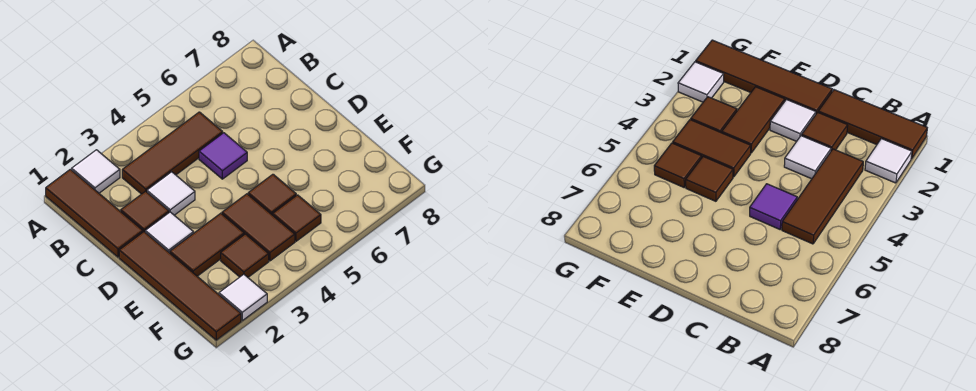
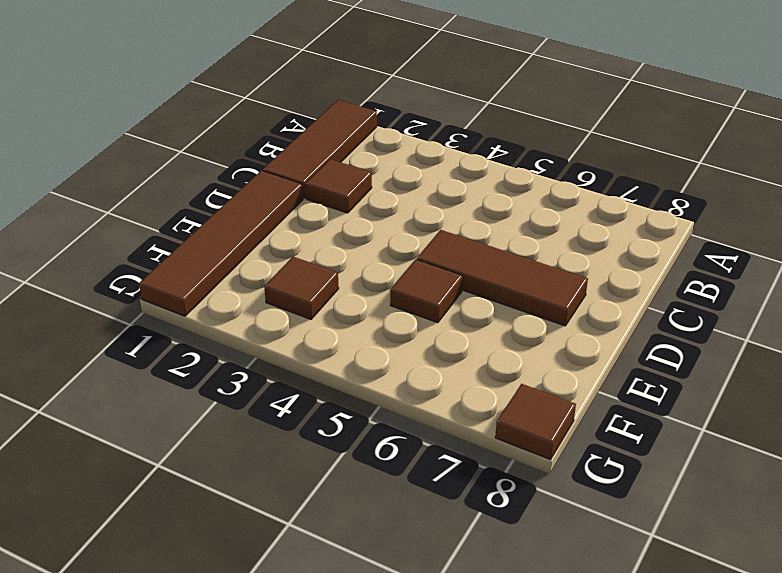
brown 1x3 tile [417,230,588,326] -> brown 1x3 tile moved to [122,112,223,194]
brown 1x1 tile [495,384,576,459] -> brown 1x1 tile moved to [273,195,321,241]
none -> white 1x1 tile [72,150,120,193]
none -> white 1x1 tile [147,172,195,215]
none -> purple 1x1 tile [199,133,247,179]

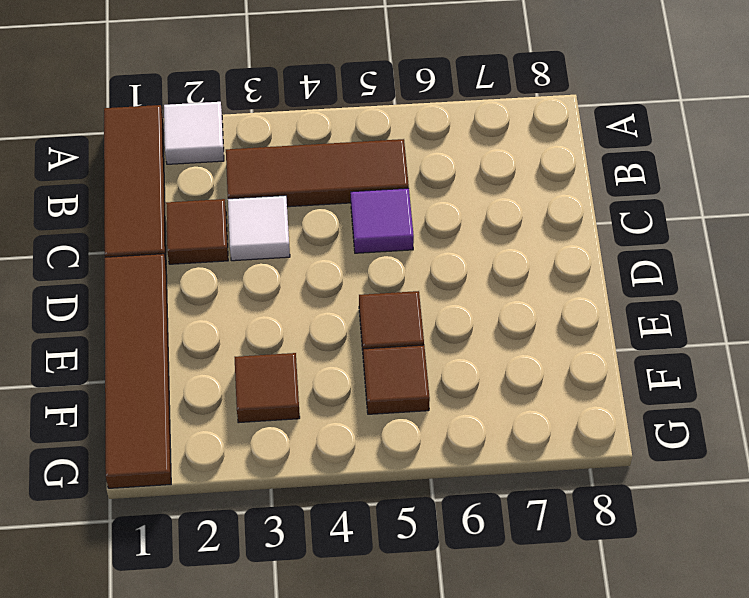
none -> white 1x1 tile [145,212,194,253]
none -> brown 1x2 tile [170,213,244,276]
none -> brown 1x2 tile [222,194,295,261]

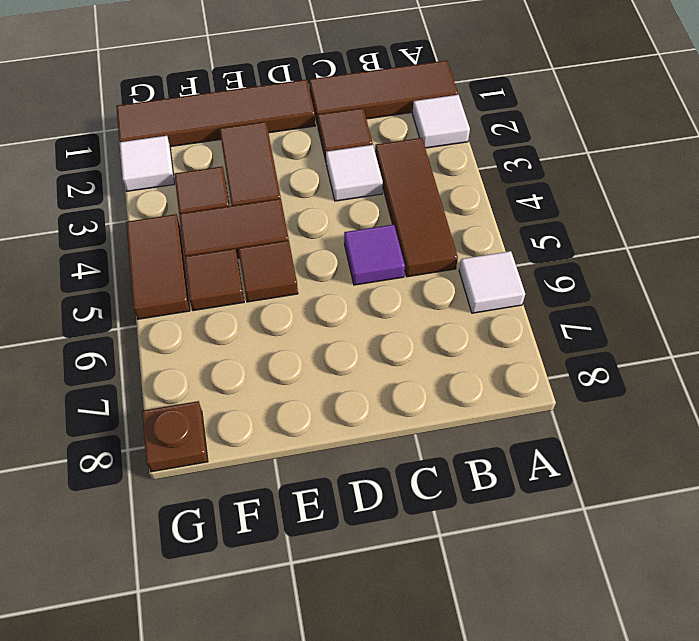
white 1x1 tile [459,251,525,313] -> white 1x1 tile moved to [145,212,194,253]
brown 1x2 tile [126,214,190,319] -> none
brown 1x1 plate [142,401,208,472] -> none

